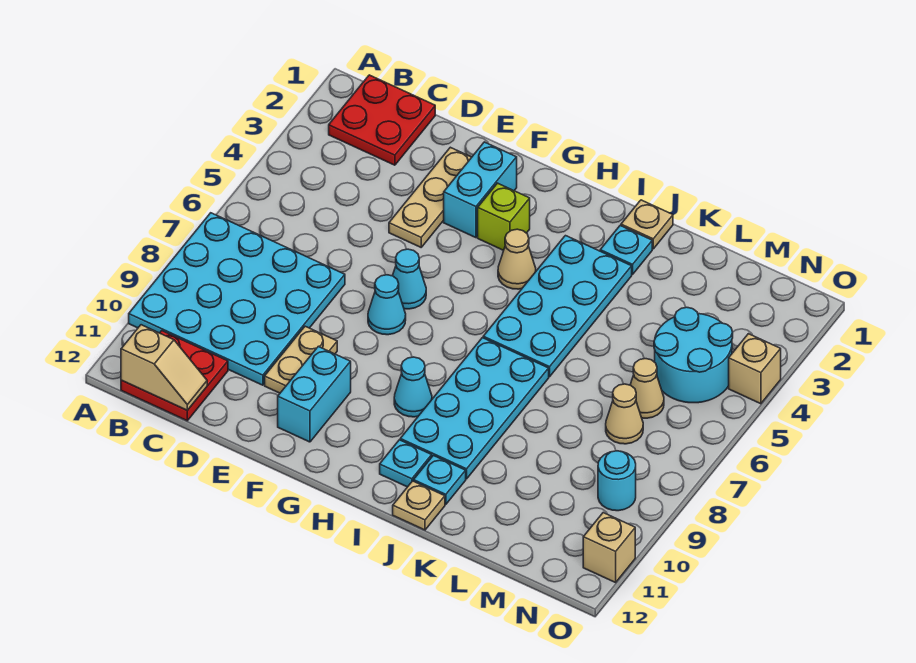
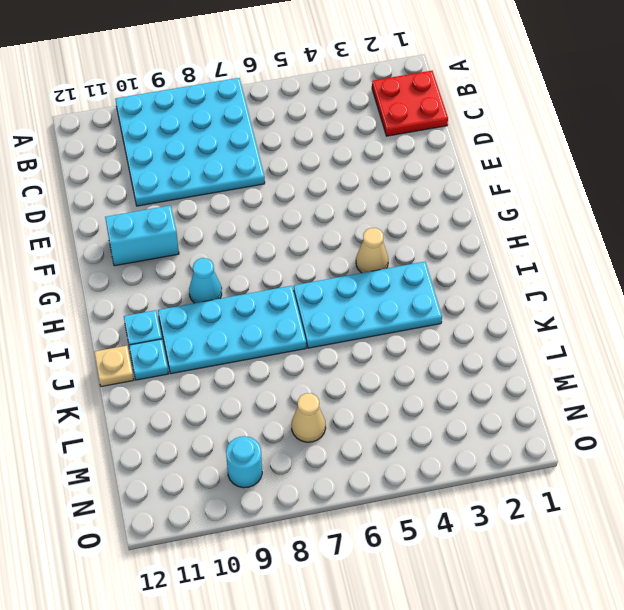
none -> red 2x2 plate [121,331,228,421]
none -> tan 1x3 plate [389,147,472,247]
none -> tan 1x2 plate [265,326,337,393]

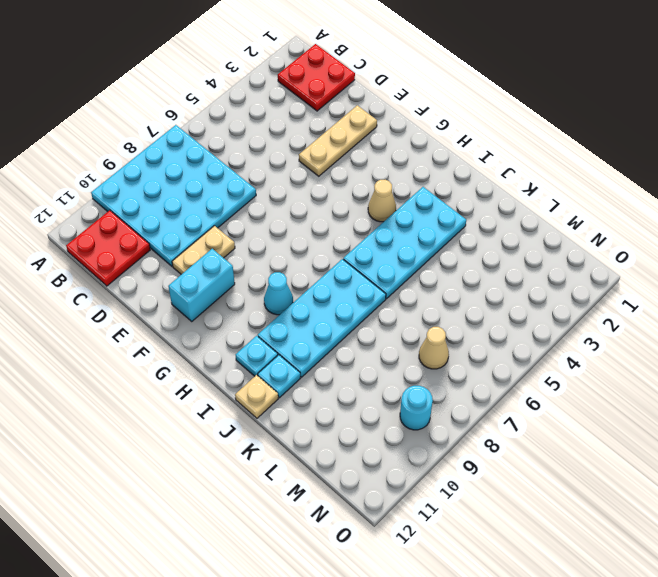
none -> cyan 1x2 brick [444,142,517,238]
none -> cyan 1x1 cone [393,249,426,309]
none -> cyan 1x1 cone [368,275,406,335]

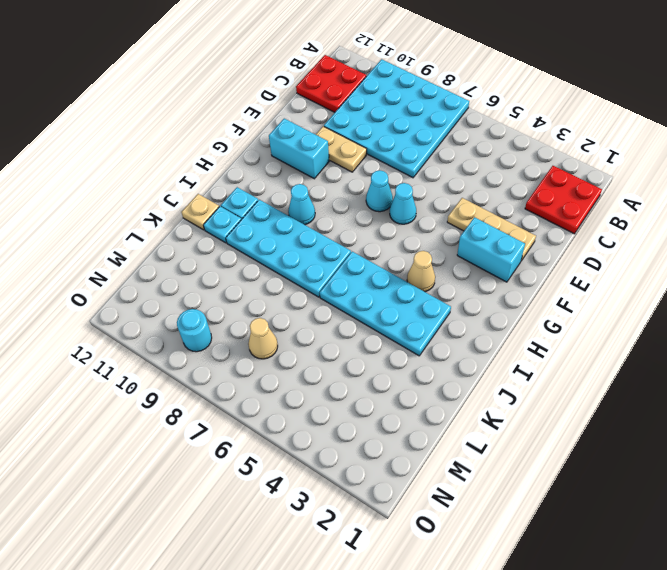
none -> lime 1x1 brick [478,183,530,250]
none -> tan 1x1 plate [621,200,673,249]
none -> cyan 1x1 plate [600,226,652,275]

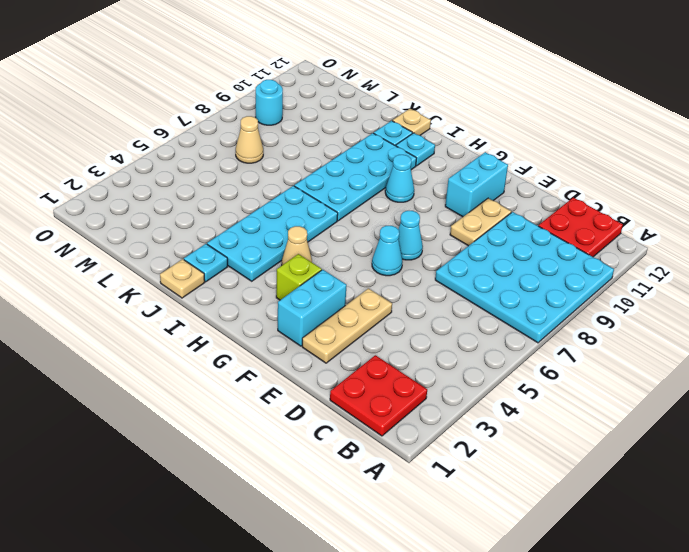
none -> cyan 2x2 round brick [654,307,733,403]
none -> tan 1x1 cone [630,359,664,418]
none -> tan 1x1 brick [729,334,781,404]

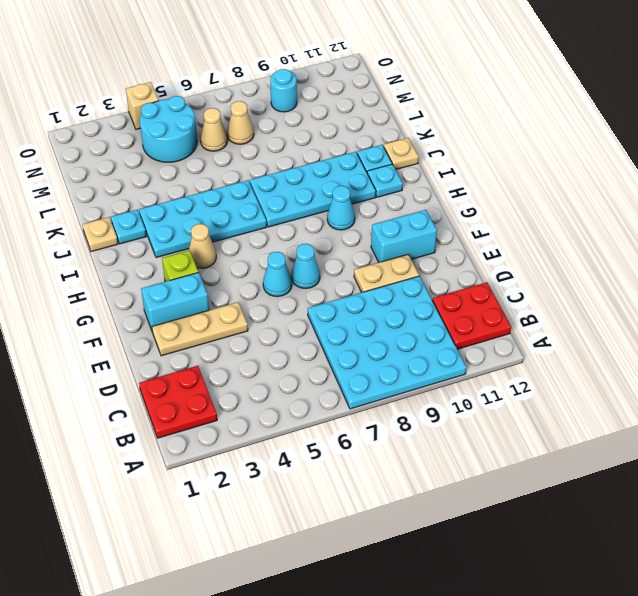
none -> tan 1x1 brick [583,513,635,583]
none -> tan 1x2 slope [121,325,207,410]

